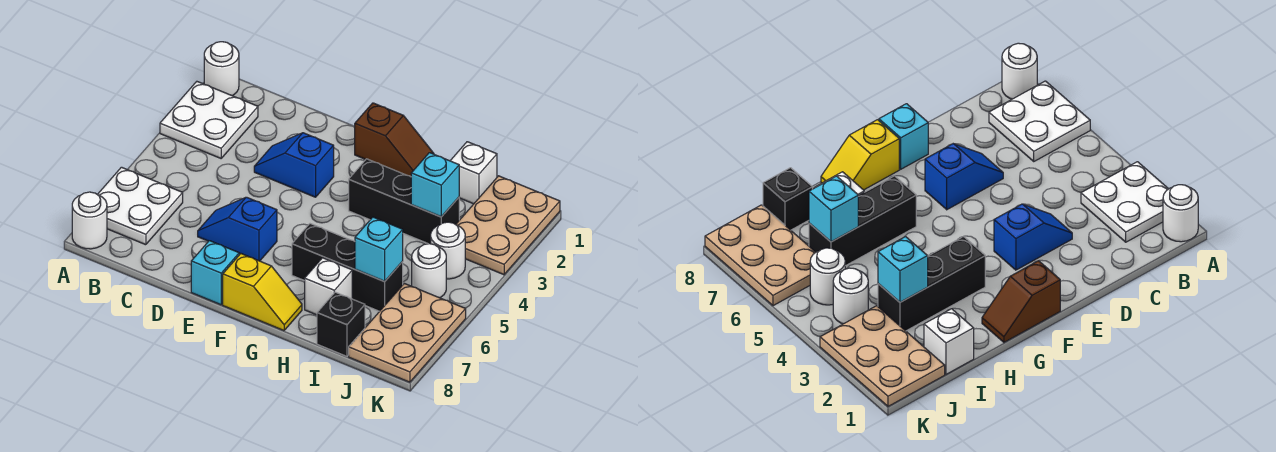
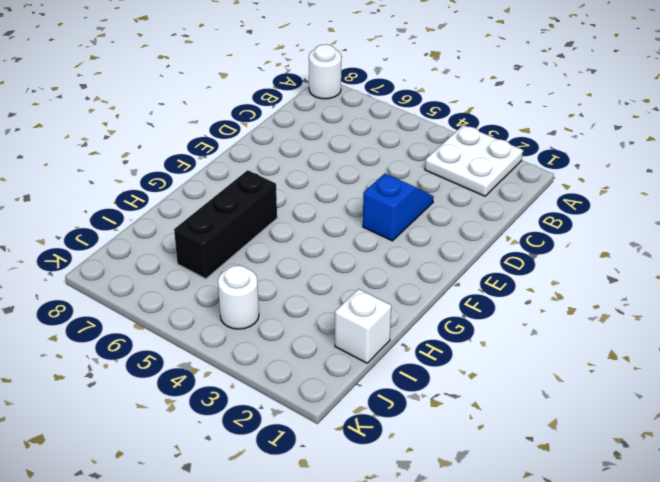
none -> white 1x1 round brick [204,42,239,96]
none -> white 2x2 plate [97,167,183,245]
none -> blue 1x2 slope [198,197,277,261]

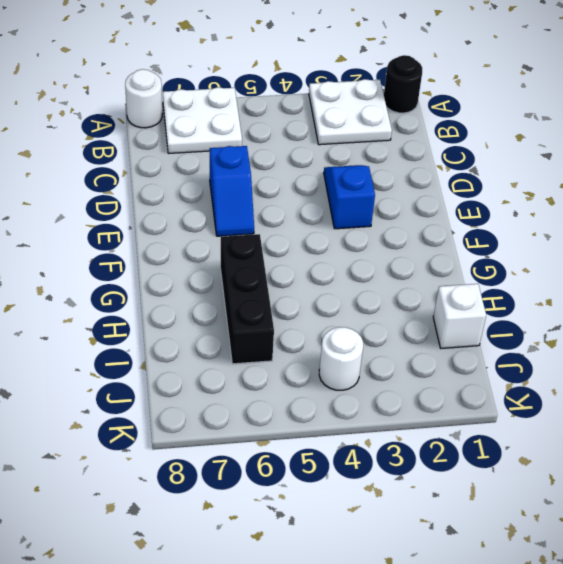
black 1x1 round brick [384,55,422,113] -> white 1x1 round brick [204,42,239,96]
blue 1x2 slope [210,146,254,236] -> blue 1x2 slope turned to [198,197,277,261]
none -> cyan 1x1 brick [191,241,239,305]
none -> brown 1x2 slope [355,103,434,177]
none -> yellow 1x2 slope [223,254,302,331]

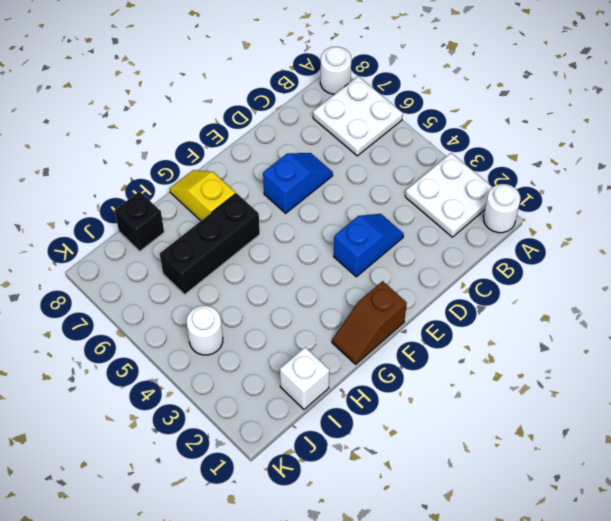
yellow 1x2 slope [170,170,236,221] -> yellow 1x2 slope turned to [223,254,302,331]
none -> cyan 1x1 brick [191,241,239,305]
none -> black 1x3 brick [349,159,459,244]
none -> white 1x1 brick [305,258,352,315]

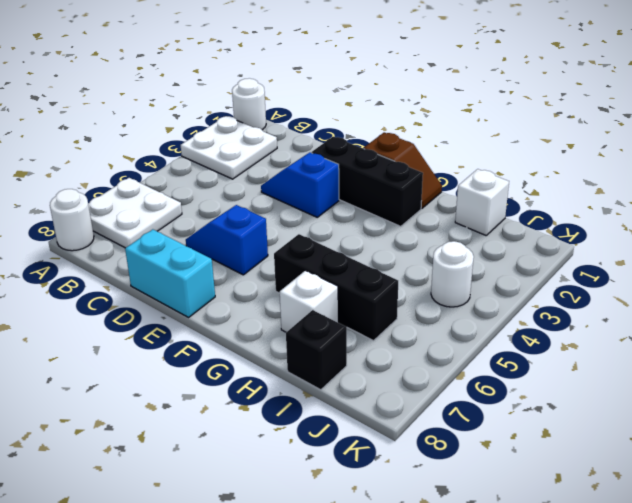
cyan 1x2 brick [125,229,215,317] -> cyan 1x1 brick [191,241,239,305]
black 1x3 brick [312,137,423,226] -> black 1x3 brick moved to [349,159,459,244]
none -> yellow 1x2 slope [223,254,302,331]
none -> tan 2x3 plate [456,176,560,275]
none -> white 1x1 round brick [412,244,446,298]

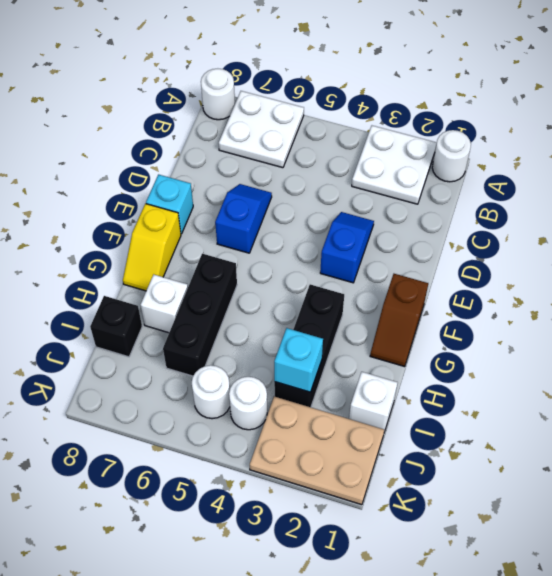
none -> tan 2x3 plate [349,283,466,382]
none -> cyan 1x1 brick [355,217,403,281]

